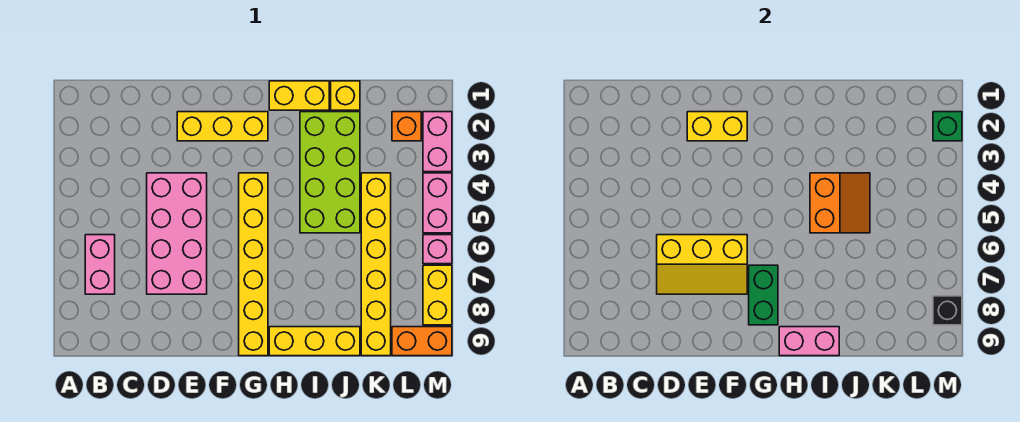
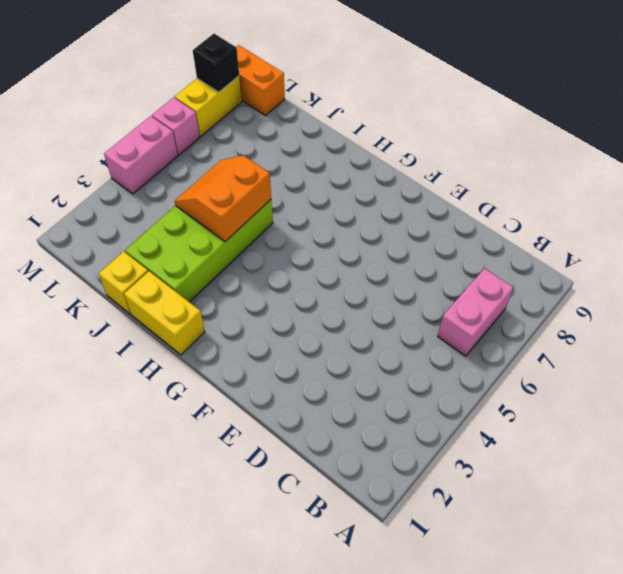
none -> pink 2x4 brick [147,173,207,294]
none -> yellow 1x3 brick [177,112,268,141]
none -> yellow 1x6 brick [239,173,268,356]

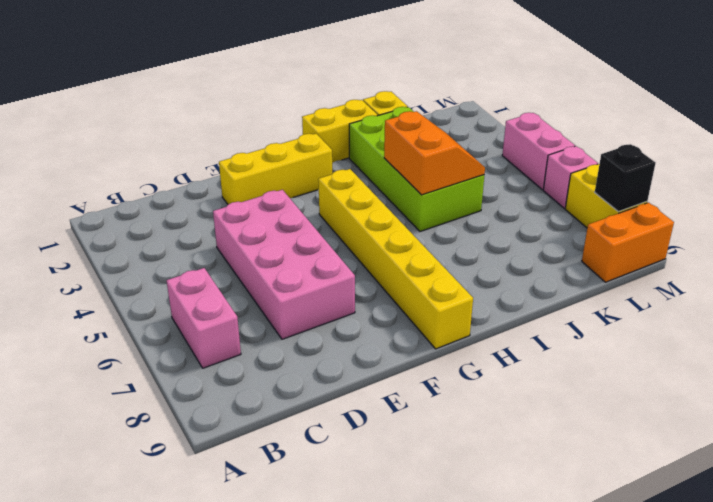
none -> yellow 1x3 brick [269,327,360,356]
none -> yellow 1x6 brick [361,173,391,356]
none -> orange 1x1 brick [392,112,421,141]

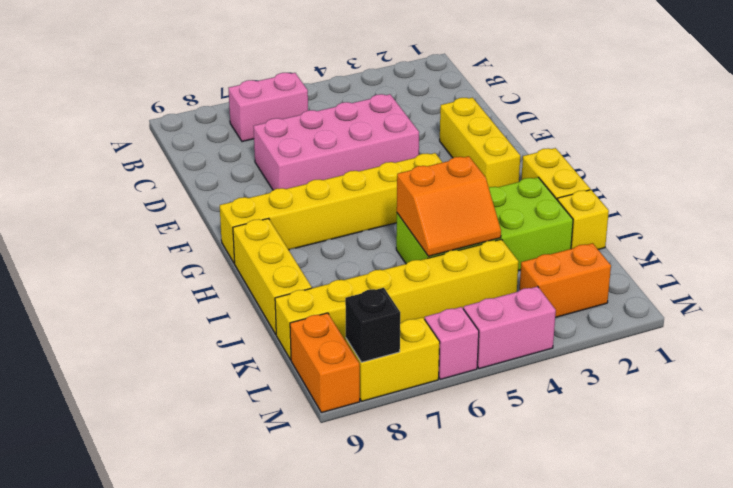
orange 1x2 brick [520,243,611,318] -> orange 1x1 brick [392,112,421,141]
none -> pink 1x2 brick [423,112,452,172]
none -> yellow 2x3 slope [657,235,747,294]
none -> yellow 1x2 brick [687,112,747,141]

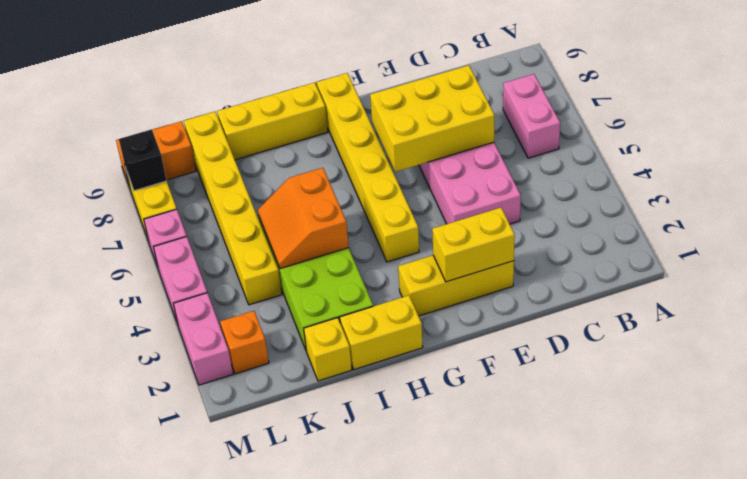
yellow 2x3 brick [370,65,494,172] -> yellow 2x3 slope [657,235,747,294]
none -> green 1x2 brick [749,265,778,325]
none -> pink 1x2 brick [779,327,839,356]
none -> green 1x1 brick [933,112,962,141]

